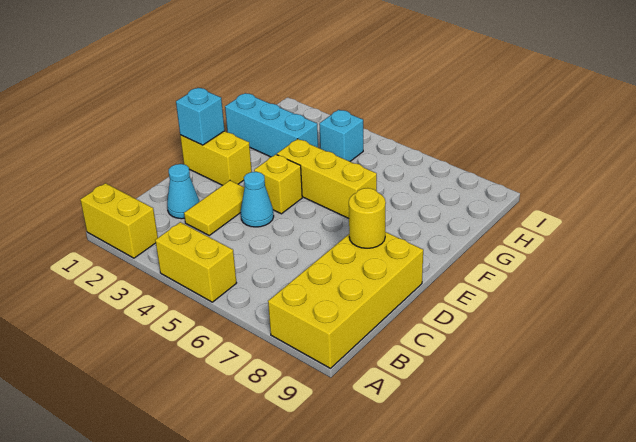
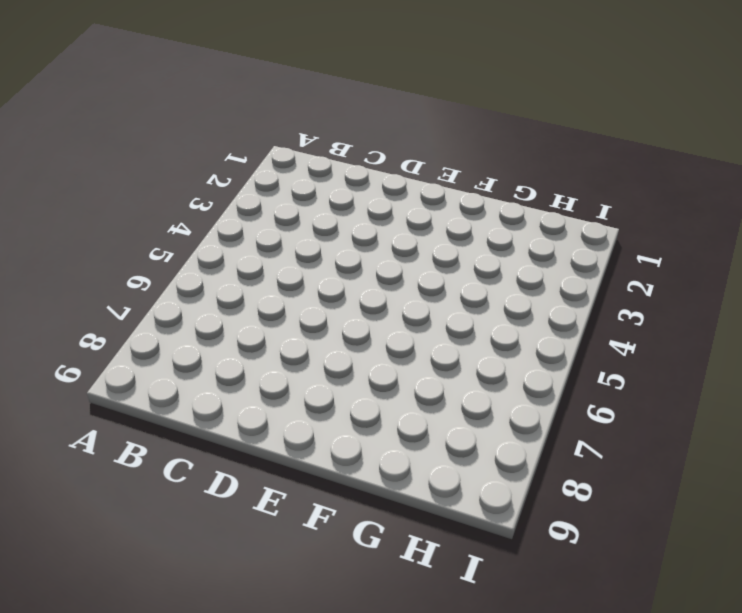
none -> yellow 1x2 brick [80,183,158,258]
none -> yellow 1x2 brick [155,222,236,302]
none -> yellow 2x4 brick [268,232,423,368]

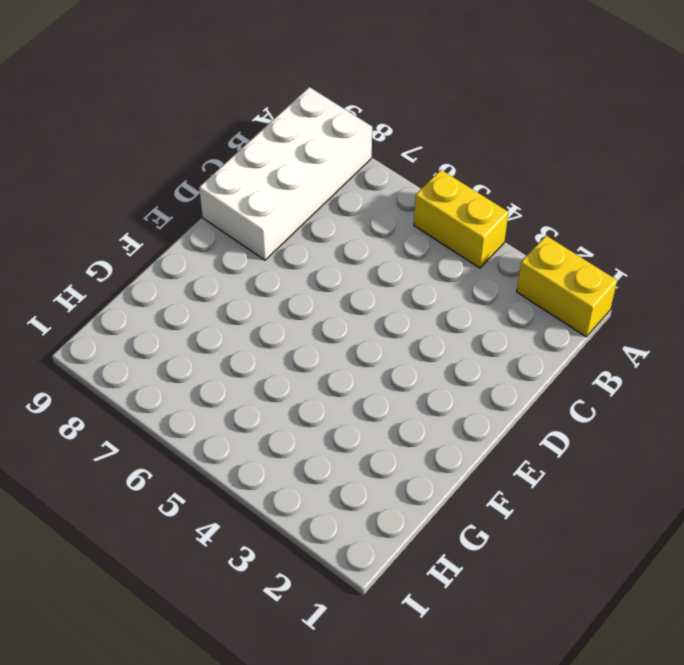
white 2x4 brick [199,87,372,260] -> yellow 2x4 brick [268,232,423,368]
none -> cyan 1x1 cone [167,164,199,219]
none -> yellow 1x2 tile [184,181,245,235]
none -> cyan 1x1 cone [241,172,274,227]

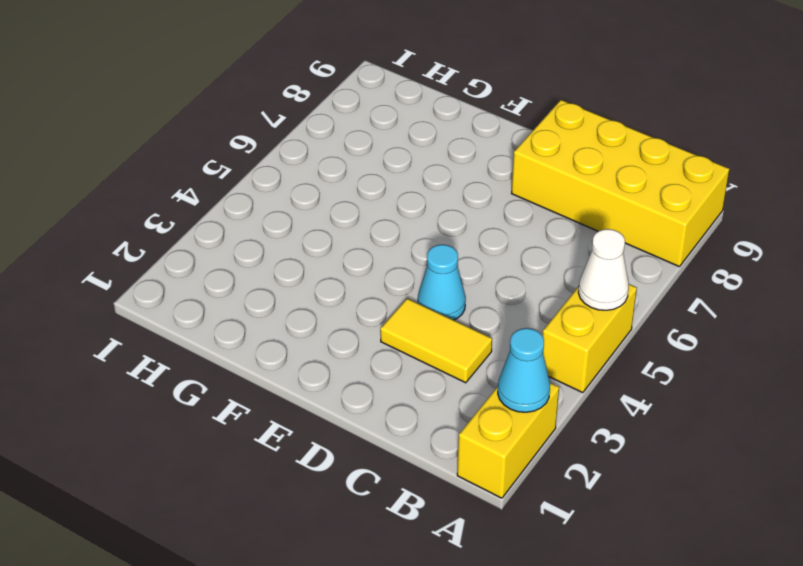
cyan 1x1 cone [498,328,550,412] -> cyan 1x1 cone moved to [167,164,199,219]
white 1x1 cone [578,229,629,310] -> none
none -> yellow 1x2 brick [180,131,252,185]
none -> yellow 1x1 brick [254,154,302,214]
none -> yellow 1x3 brick [277,139,377,218]

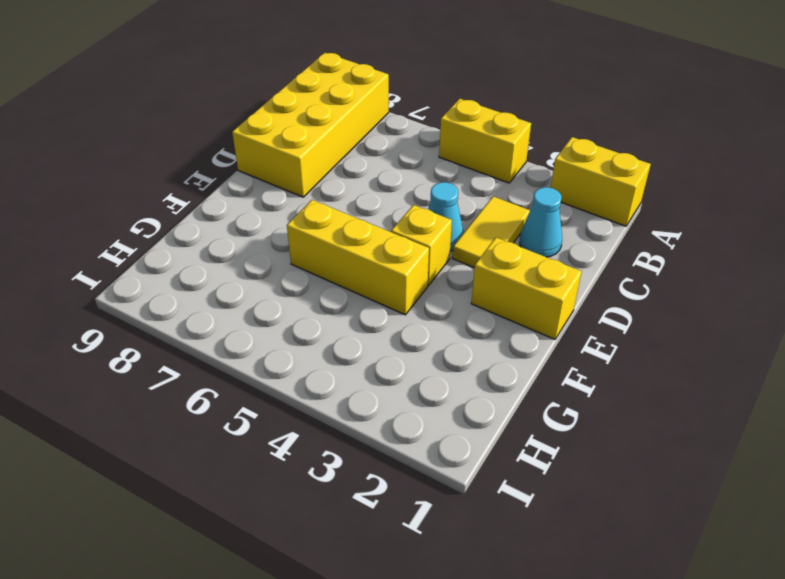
none -> cyan 1x3 brick [225,93,318,157]
none -> cyan 1x1 brick [319,110,363,161]
none -> yellow 1x1 round brick [349,188,386,248]

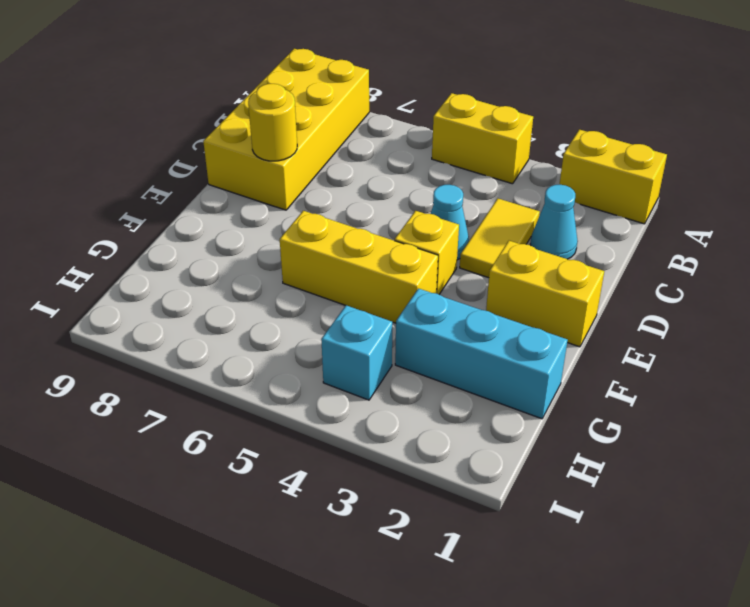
none -> cyan 1x1 brick [176,88,225,145]

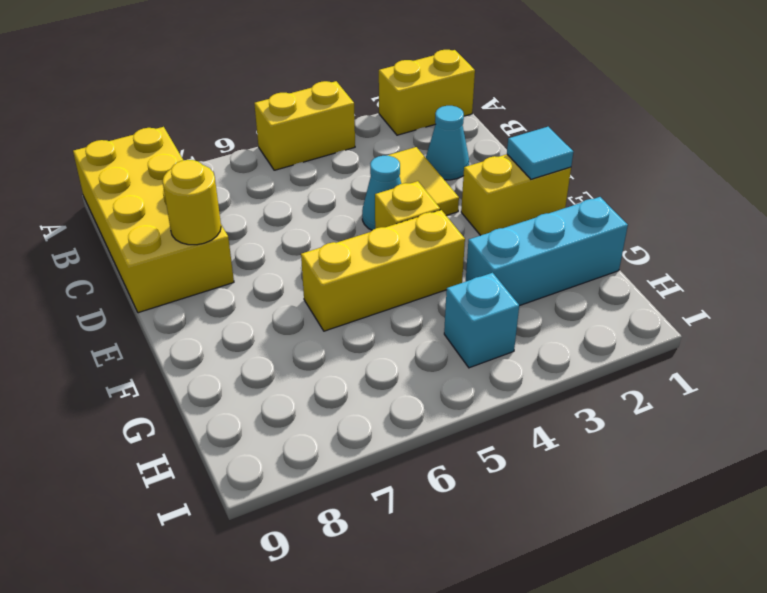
cyan 1x1 tile [507,127,573,179] -> cyan 1x1 brick [176,88,225,145]

